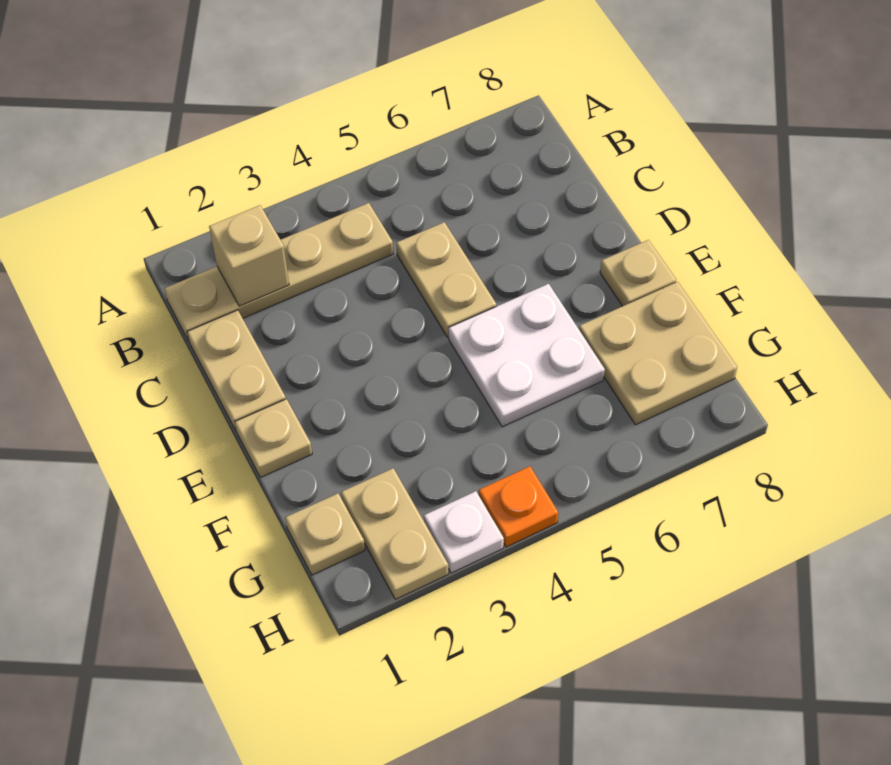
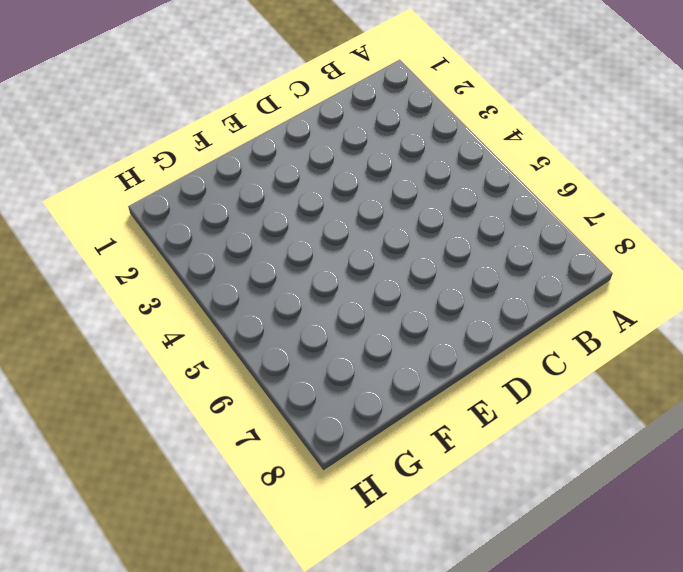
none -> tan 1x4 plate [164,203,393,341]
none -> tan 1x2 plate [187,310,286,430]
none -> tan 1x2 plate [396,222,496,337]

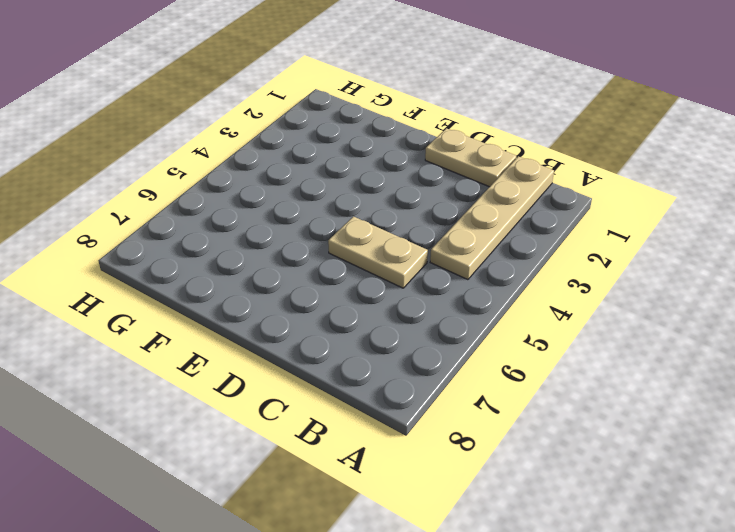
none -> tan 1x1 plate [235,399,312,478]
none -> white 2x2 plate [449,284,605,427]
none -> tan 1x1 plate [600,240,676,306]

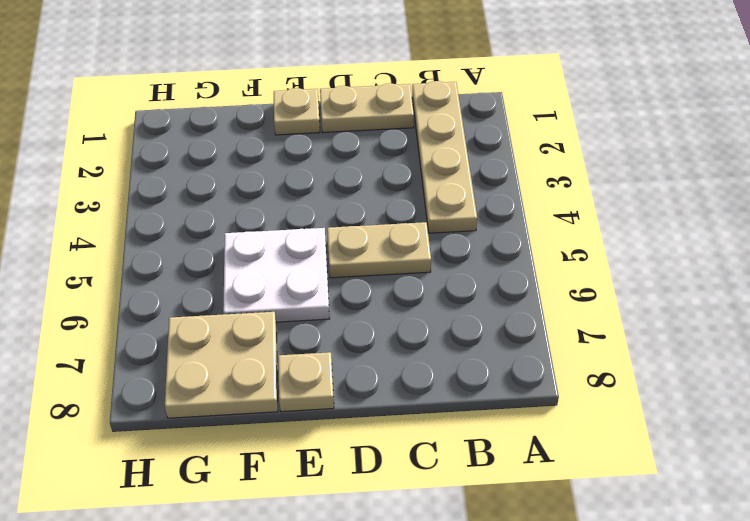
none -> tan 1x1 plate [285,494,365,575]
none -> tan 1x2 plate [341,468,448,599]
none -> white 1x1 plate [424,491,504,573]

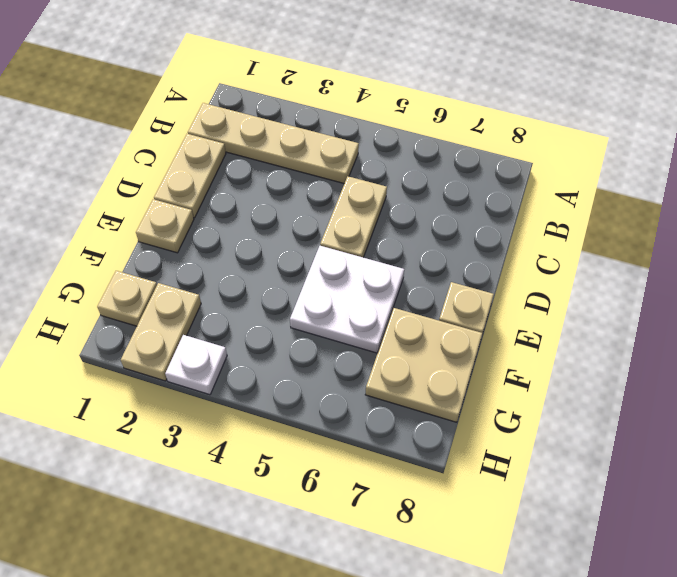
none -> orange 1x1 plate [479,466,558,547]
none -> tan 1x1 brick [209,205,289,306]

